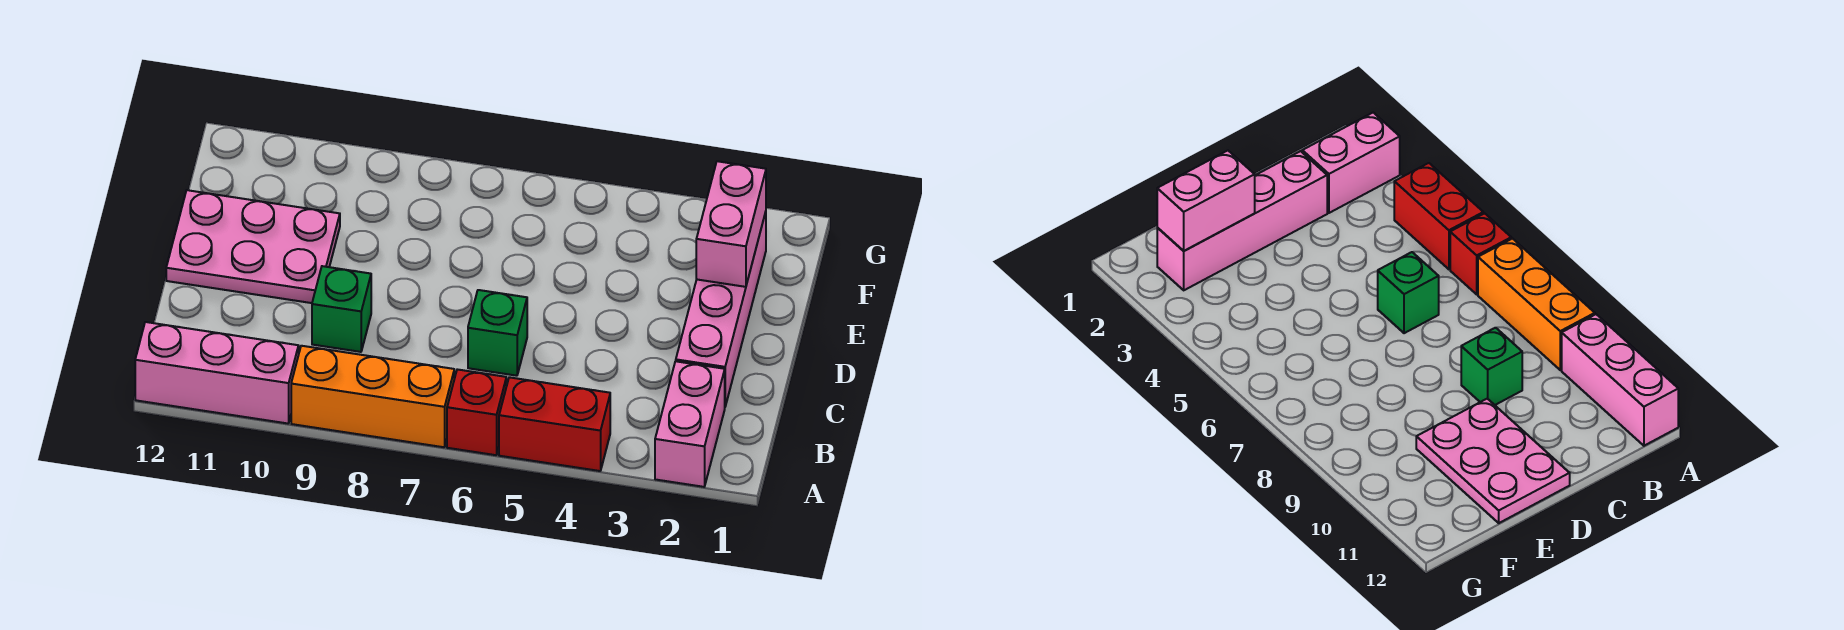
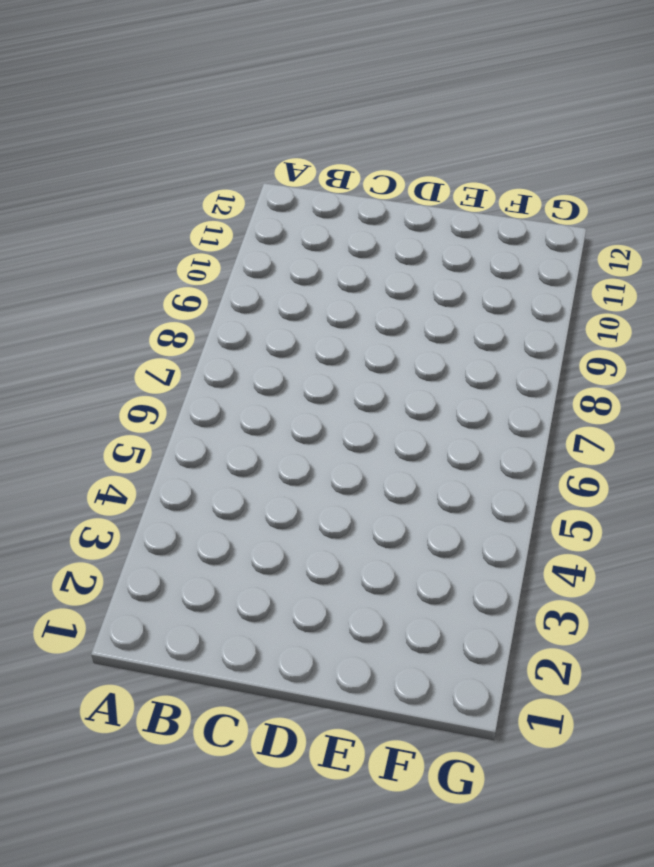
none -> pink 1x2 brick [655,361,725,487]
none -> red 1x2 brick [499,377,610,471]

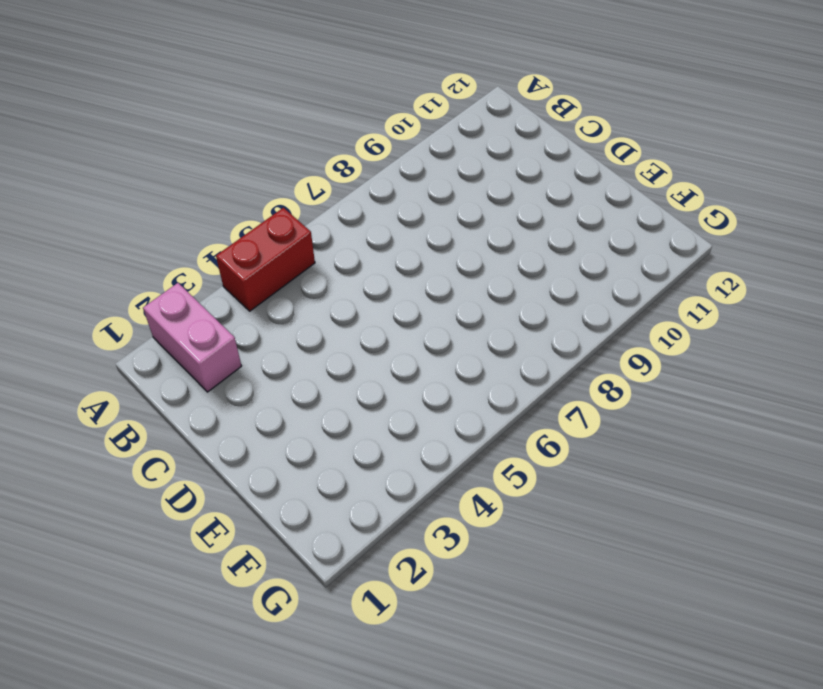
none -> red 1x1 brick [447,369,506,455]
none -> orange 1x3 brick [291,346,454,447]

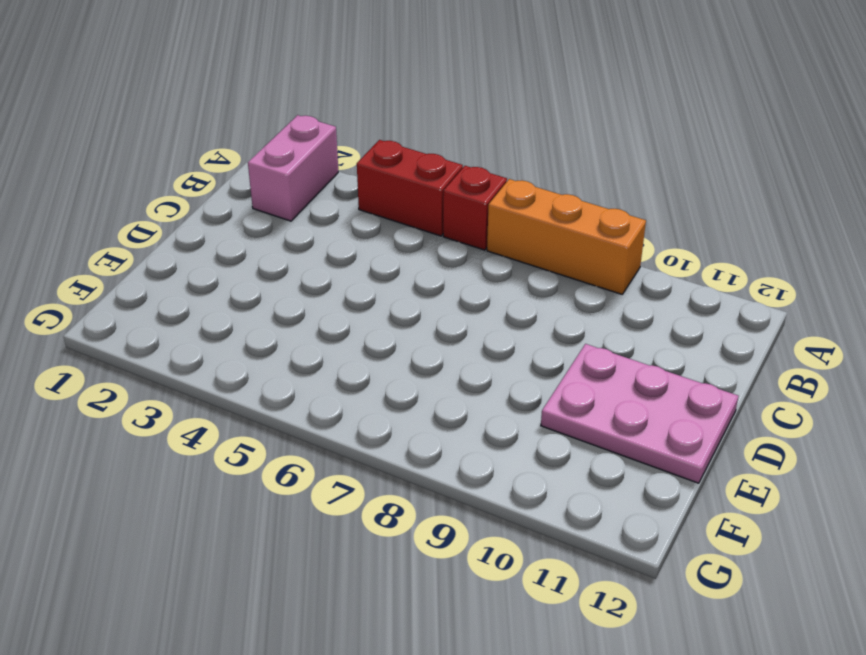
none -> pink 1x3 brick [135,322,299,423]
none -> pink 1x4 brick [676,212,766,406]

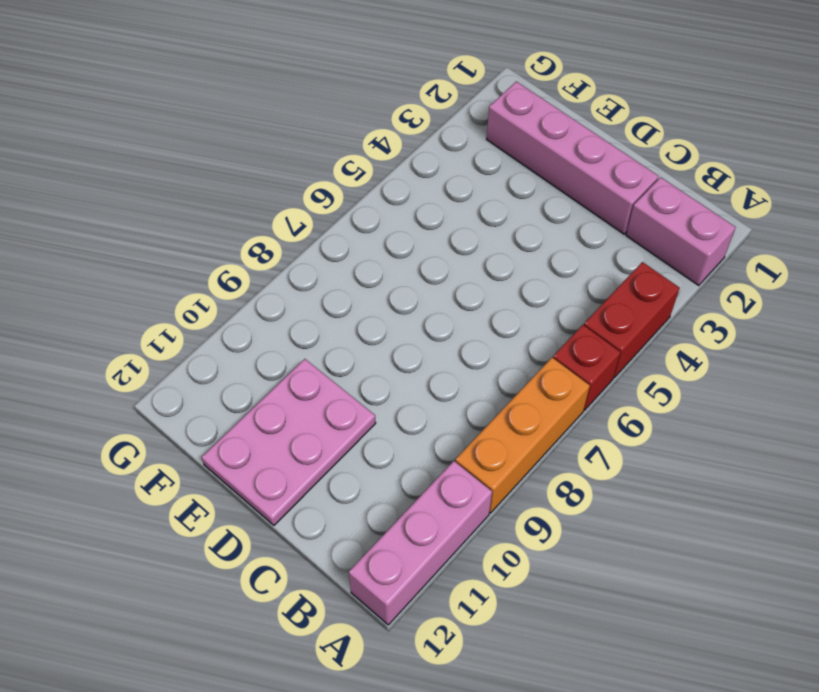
none -> green 1x1 brick [468,290,527,376]
none -> green 1x1 brick [312,266,371,352]

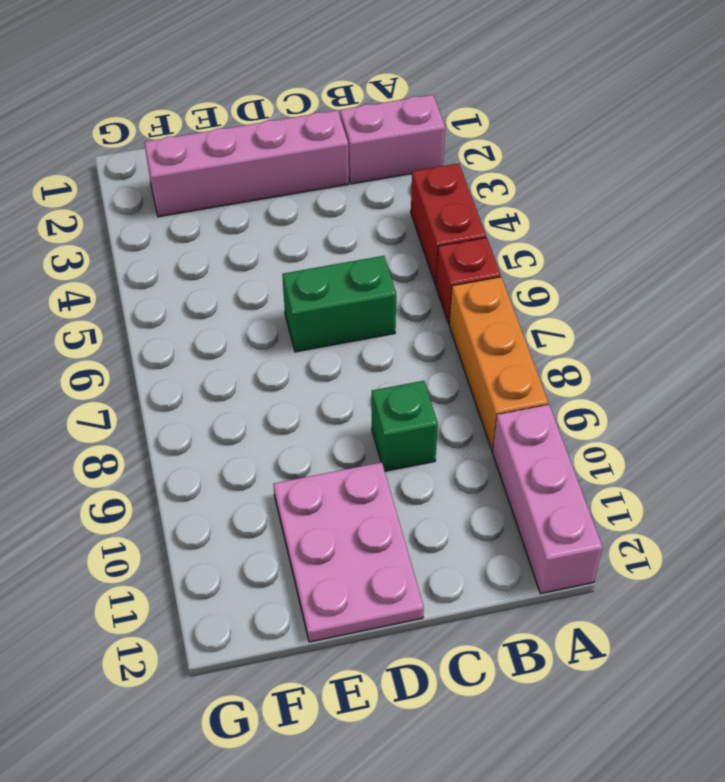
green 1x2 brick [282,256,396,352] -> green 1x1 brick [468,290,527,376]
none -> pink 1x2 brick [696,161,766,287]

